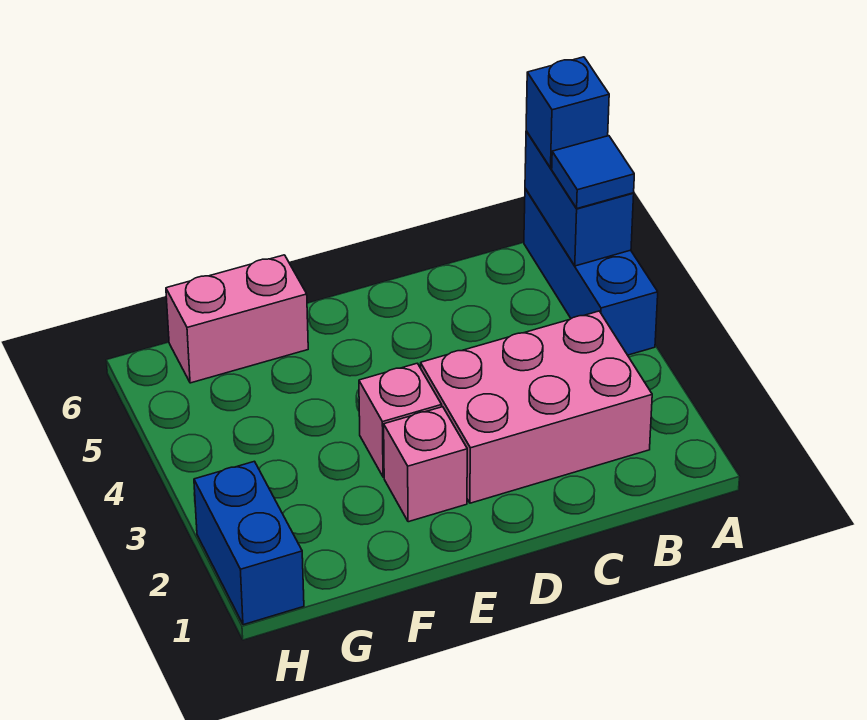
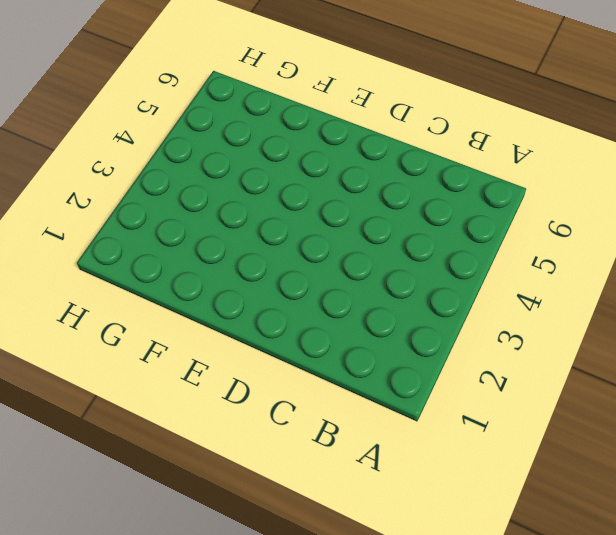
none -> blue 1x3 brick [524,189,658,355]
none -> pink 2x3 brick [421,311,652,503]

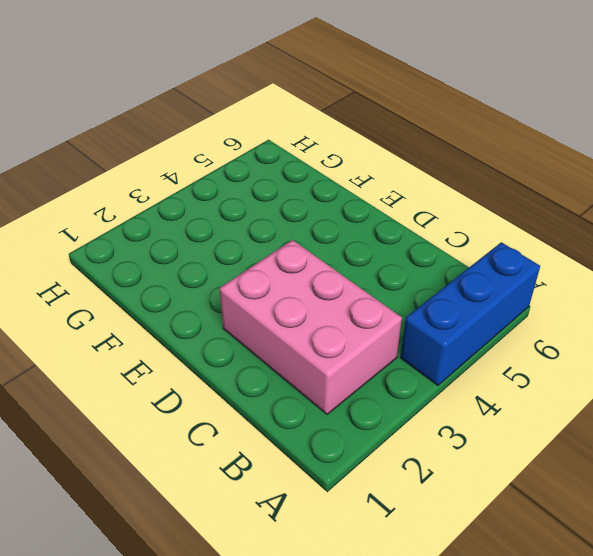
none -> pink 1x1 brick [384,407,467,522]
none -> pink 1x1 brick [359,363,442,477]

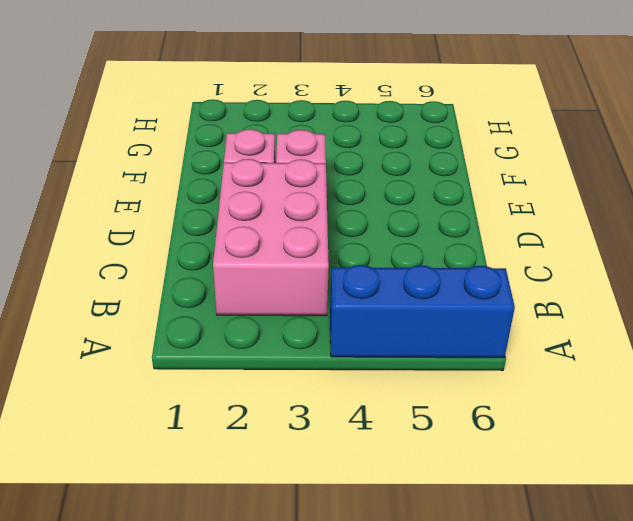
none -> pink 1x2 brick [166,255,308,383]
none -> blue 1x2 brick [194,461,304,625]

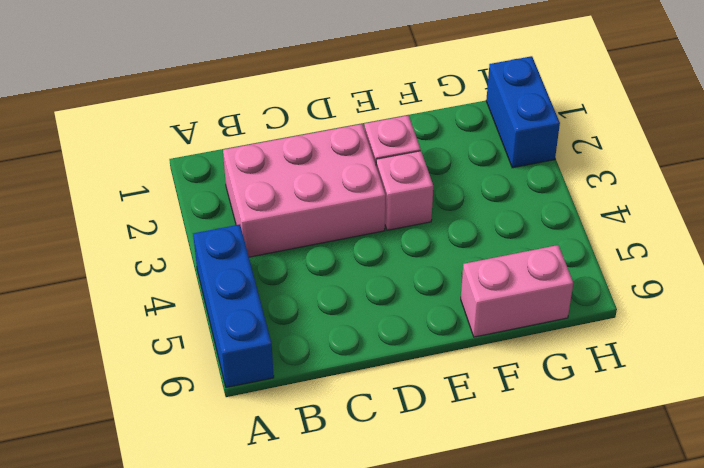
none -> blue 1x2 brick [525,131,634,266]
none -> blue 1x1 tile [552,136,634,208]

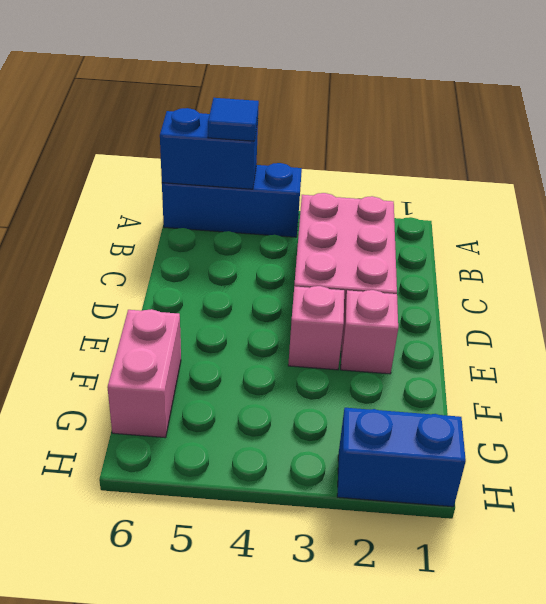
none -> blue 1x1 brick [526,57,609,168]

